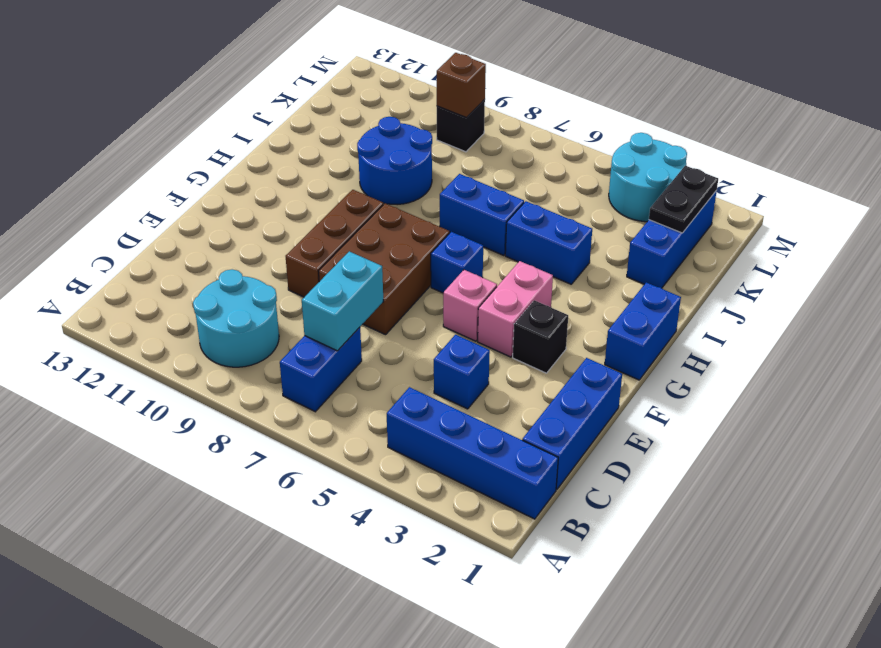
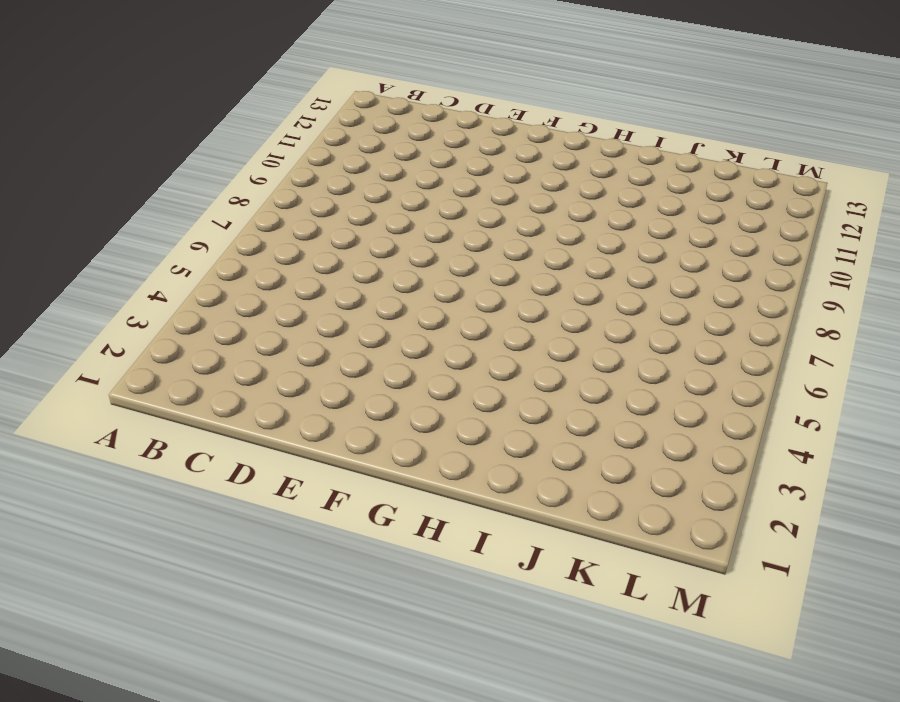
none -> blue 1x4 brick [387,387,558,519]
none -> blue 1x2 brick [280,327,362,412]
none -> cyan 2x2 round brick [193,269,279,367]

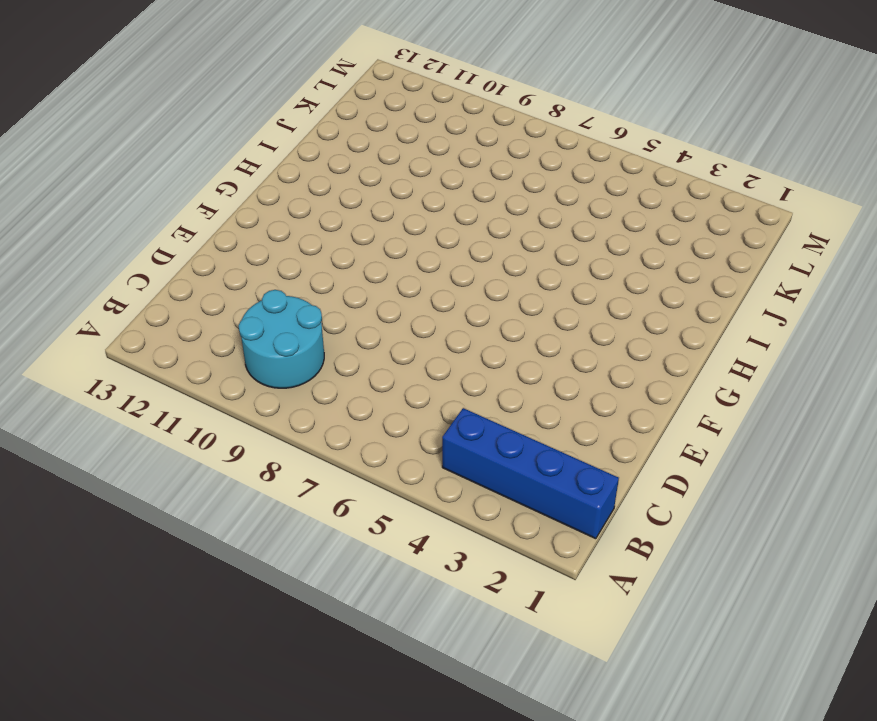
none -> blue 1x2 brick [280,327,362,412]
none -> blue 1x3 brick [523,358,622,490]
none -> blue 1x1 brick [434,335,490,409]

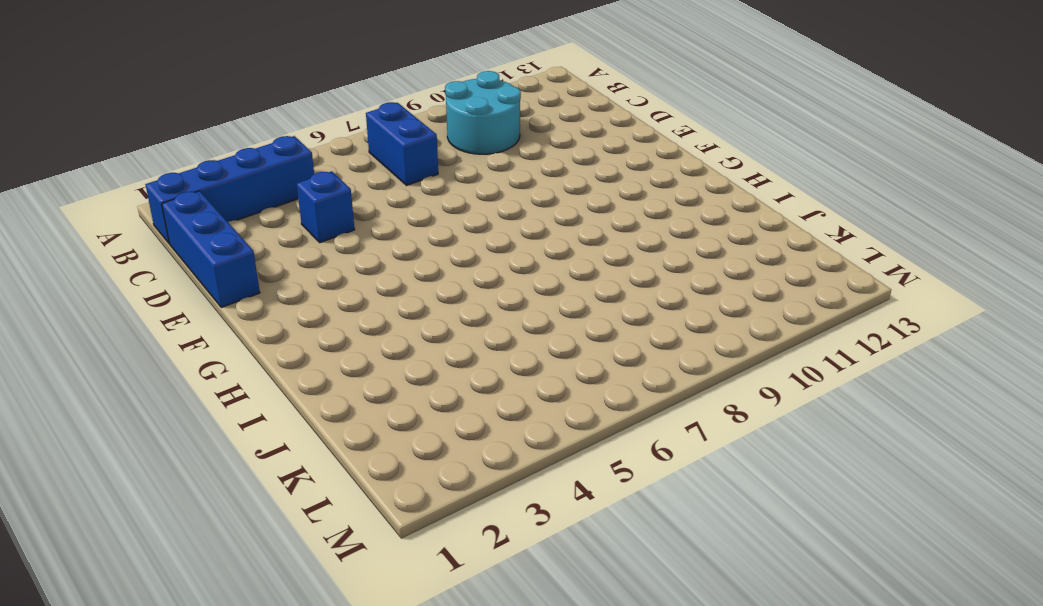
none -> brown 2x3 brick [319,203,449,335]
none -> brown 1x3 brick [286,190,383,297]
none -> black 1x1 brick [513,300,568,373]

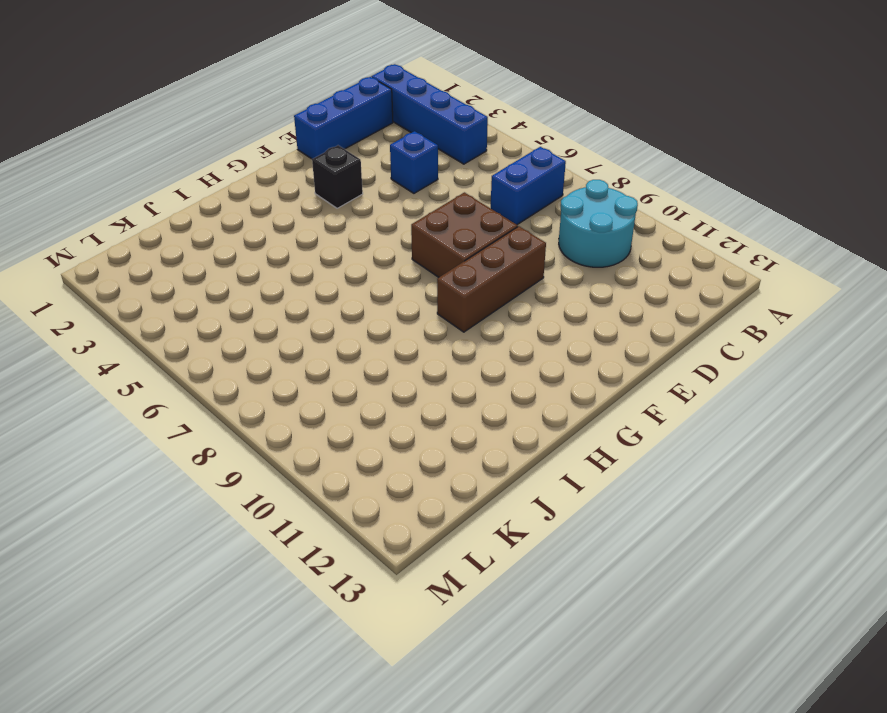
brown 2x2 brick [411,192,518,277] -> brown 2x3 brick [319,203,449,335]
none -> pink 1x2 brick [478,261,553,357]
none -> pink 1x1 brick [443,270,497,341]
none -> blue 1x2 brick [605,282,681,380]

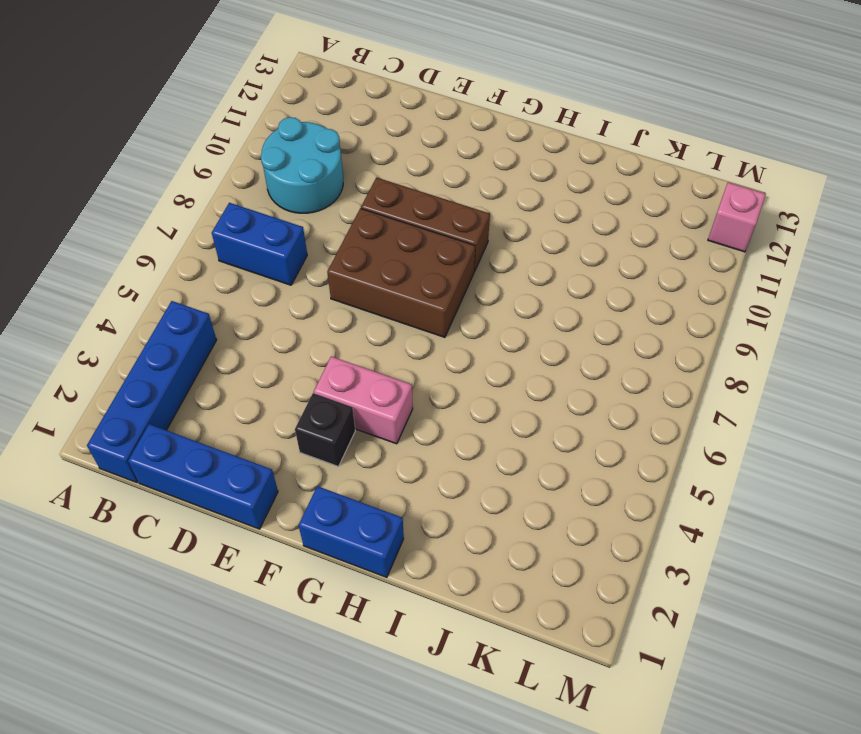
pink 1x1 brick [708,182,766,252] -> pink 1x1 brick moved to [443,270,497,341]
none -> blue 1x1 brick [434,335,490,409]
none -> blue 1x1 brick [431,232,483,293]
none -> blue 1x2 brick [505,201,592,284]

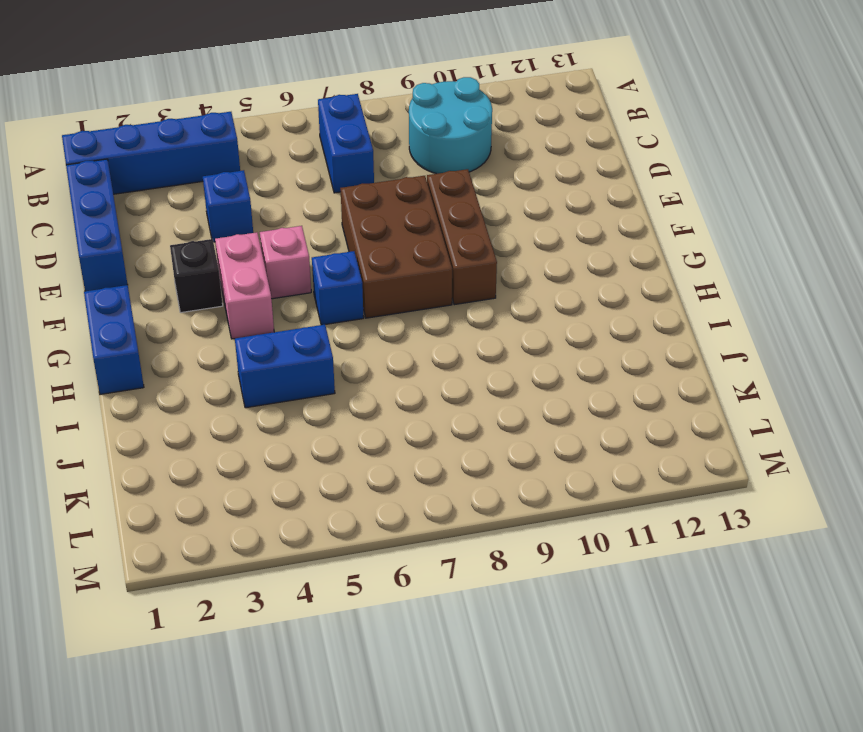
none -> blue 1x2 brick [440,174,524,255]
none -> blue 2x2 round brick [357,117,432,205]
none -> blue 1x3 brick [627,191,717,288]

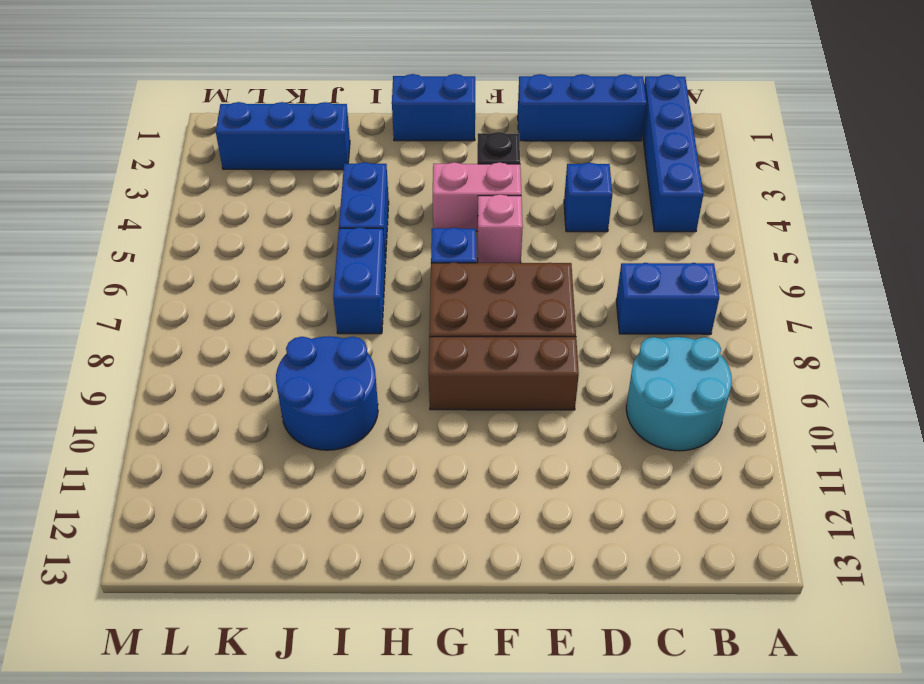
none -> cyan 2x2 round brick [609,133,687,222]
none -> black 1x1 brick [437,99,485,152]
none -> cyan 1x2 brick [302,251,383,351]

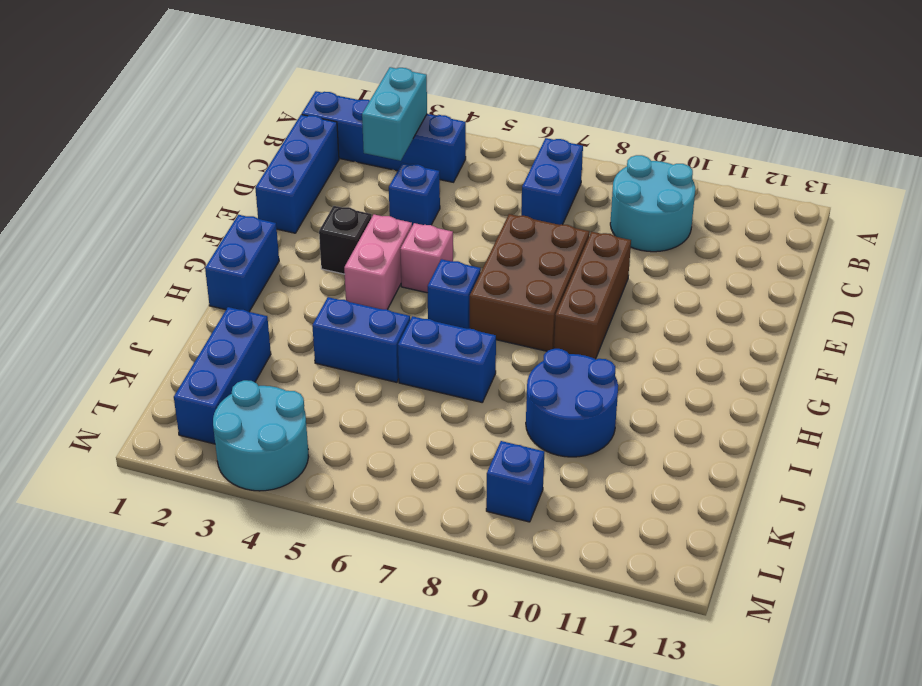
cyan 1x2 brick [362,67,427,161] -> cyan 1x2 brick moved to [302,251,383,351]
blue 1x1 brick [486,441,544,522] -> black 1x1 brick [437,99,485,152]
none -> black 1x2 plate [649,166,718,233]
none -> brown 1x1 brick [437,53,486,118]

